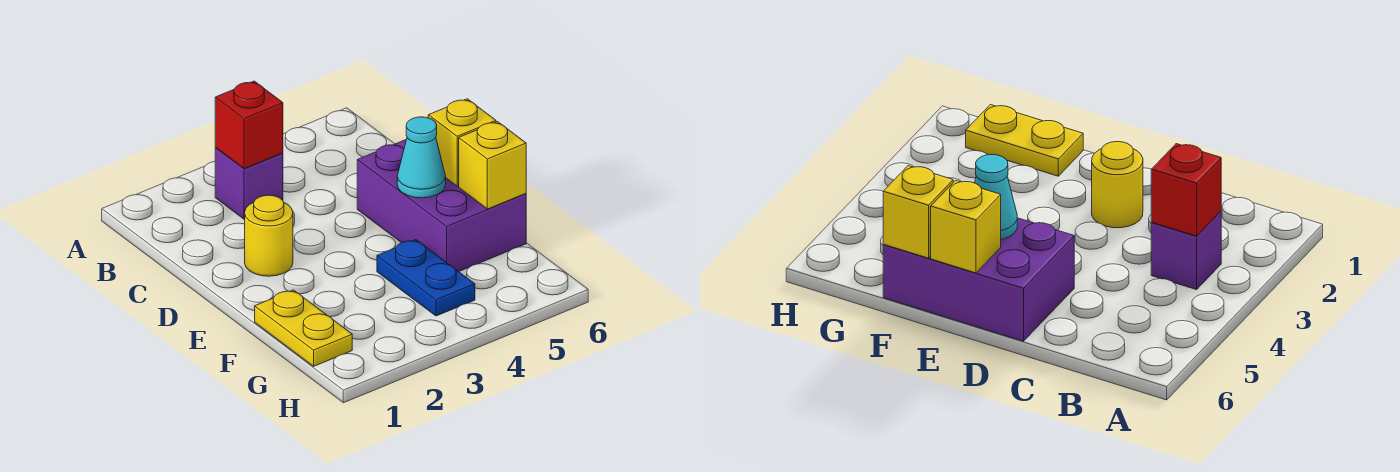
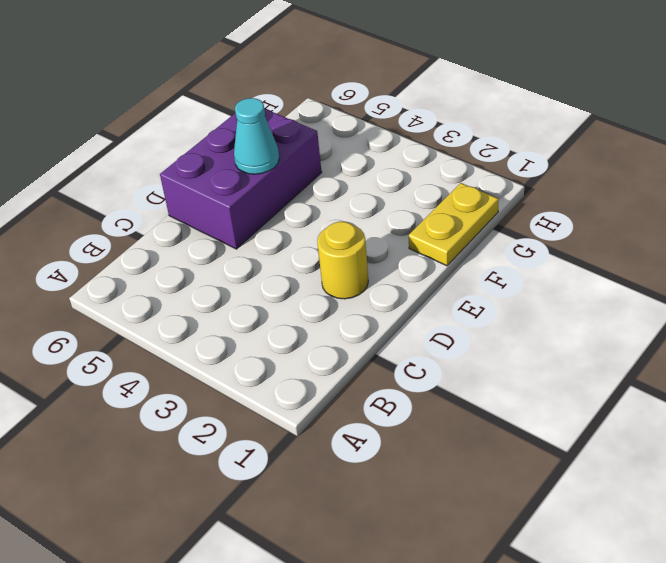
none -> purple 1x1 brick [215,148,283,219]
none -> blue 1x2 plate [377,240,475,316]

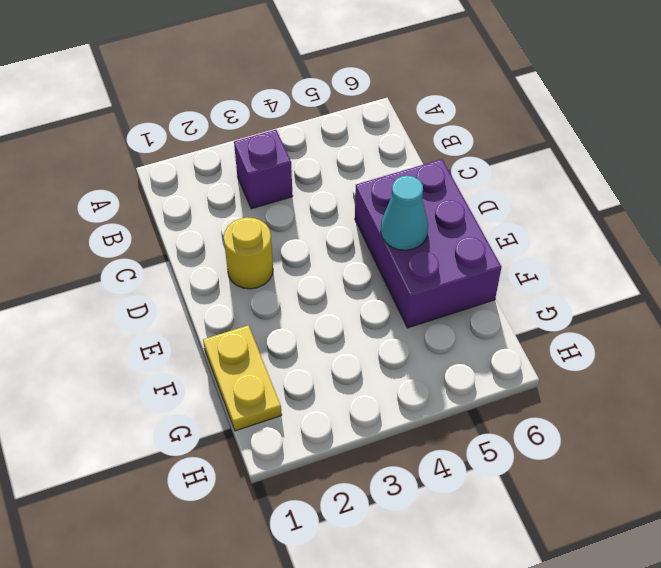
none -> blue 1x2 plate [377,240,475,316]
none -> red 1x1 brick [215,81,283,169]

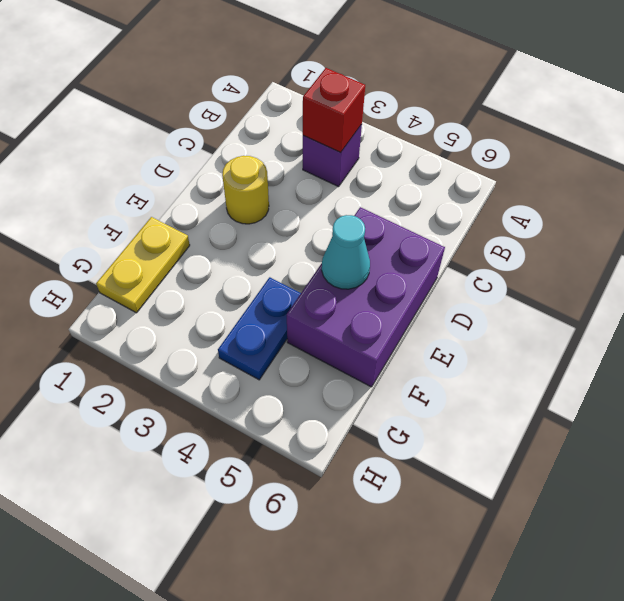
none -> yellow 1x1 brick [428,99,496,186]
none -> yellow 1x1 brick [459,122,526,209]

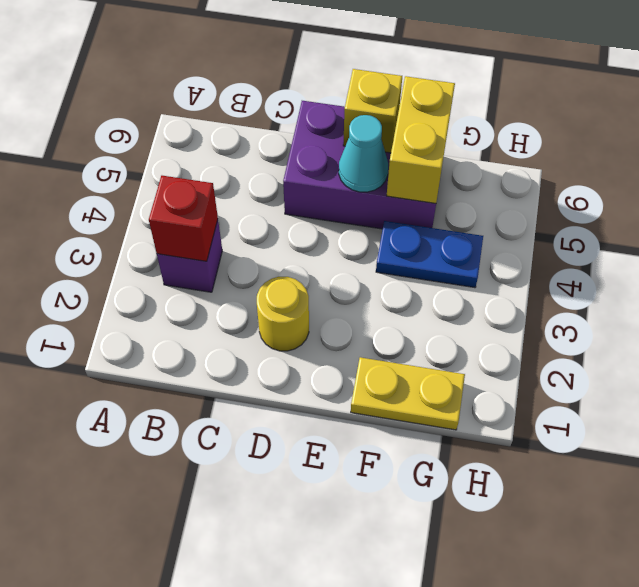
yellow 1x2 brick [387,76,455,203] -> yellow 1x1 brick [459,122,526,209]

